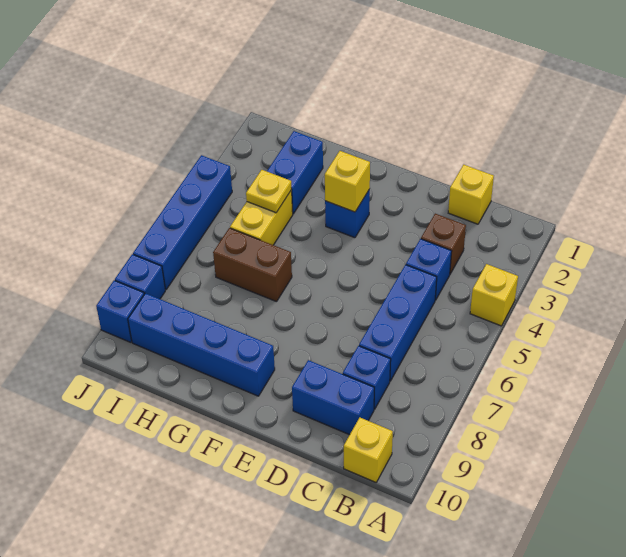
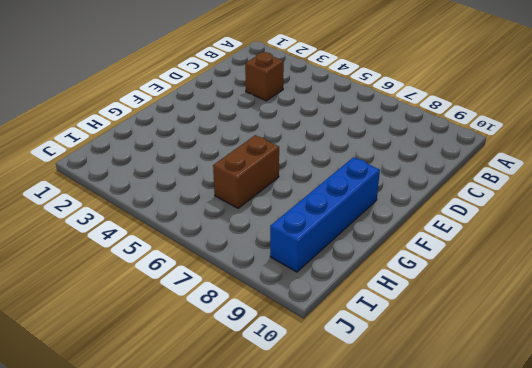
none -> yellow 1x1 brick [470,264,518,326]
none -> yellow 1x1 brick [344,418,393,482]
none -> yellow 1x1 brick [448,165,494,224]

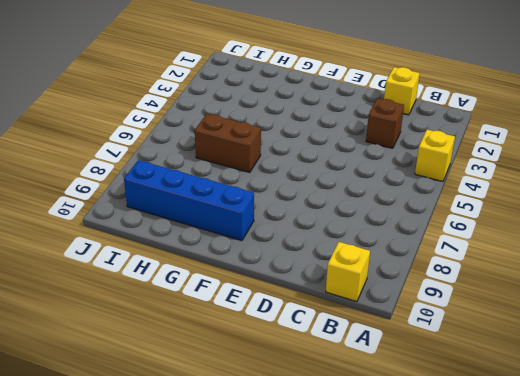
none -> blue 1x1 brick [406,239,452,300]
none -> blue 1x3 brick [359,265,437,381]
none -> blue 1x1 brick [343,346,391,409]

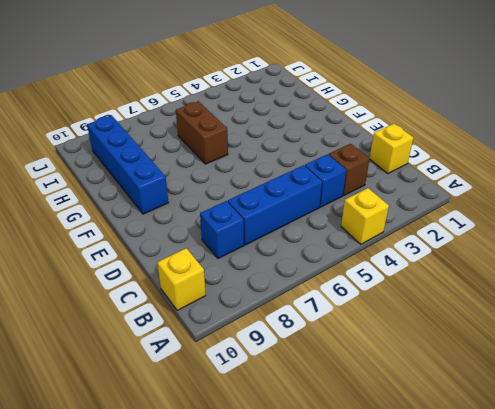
none -> blue 1x2 brick [292,360,374,435]
none -> blue 1x1 brick [325,189,370,238]
none -> blue 1x2 brick [267,131,323,214]

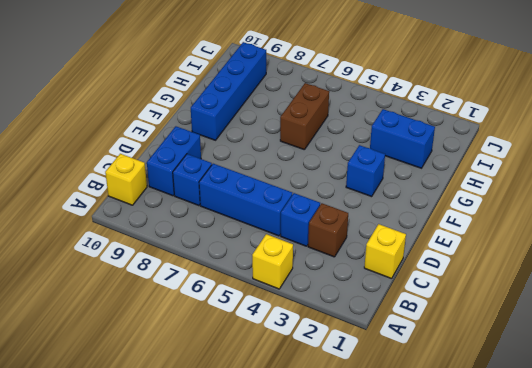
none -> yellow 1x2 brick [230,190,293,245]
none -> blue 1x4 brick [133,155,232,289]
none -> blue 1x1 brick [115,254,165,299]

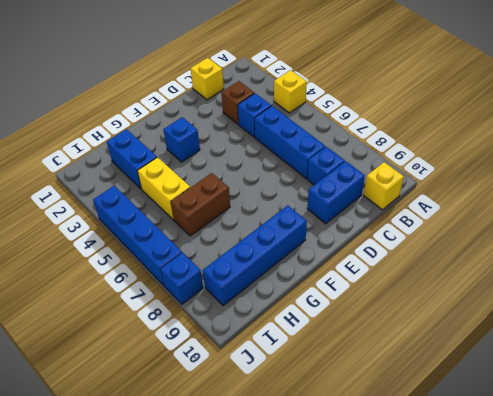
none -> blue 1x1 brick [96,280,144,342]
none -> yellow 1x1 brick [325,151,370,212]
none -> yellow 1x1 plate [246,170,292,213]

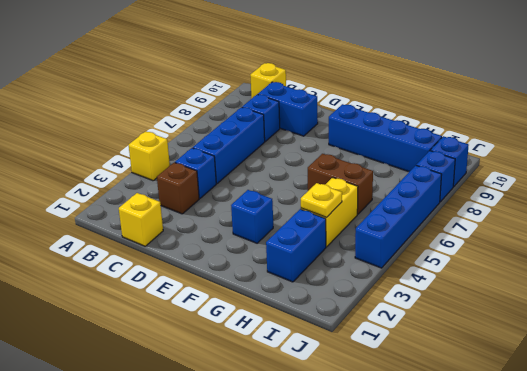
none -> yellow 1x1 brick [325,151,370,212]

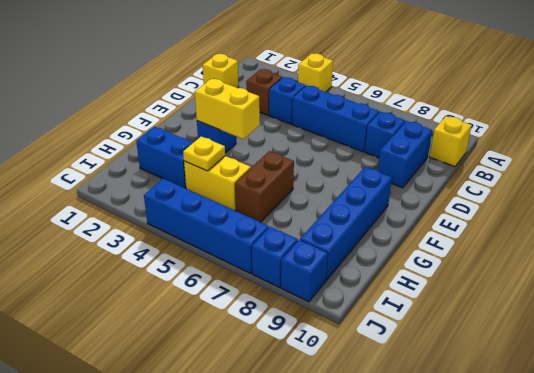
yellow 1x2 brick [195,78,260,139] -> yellow 1x1 brick [325,151,370,212]

